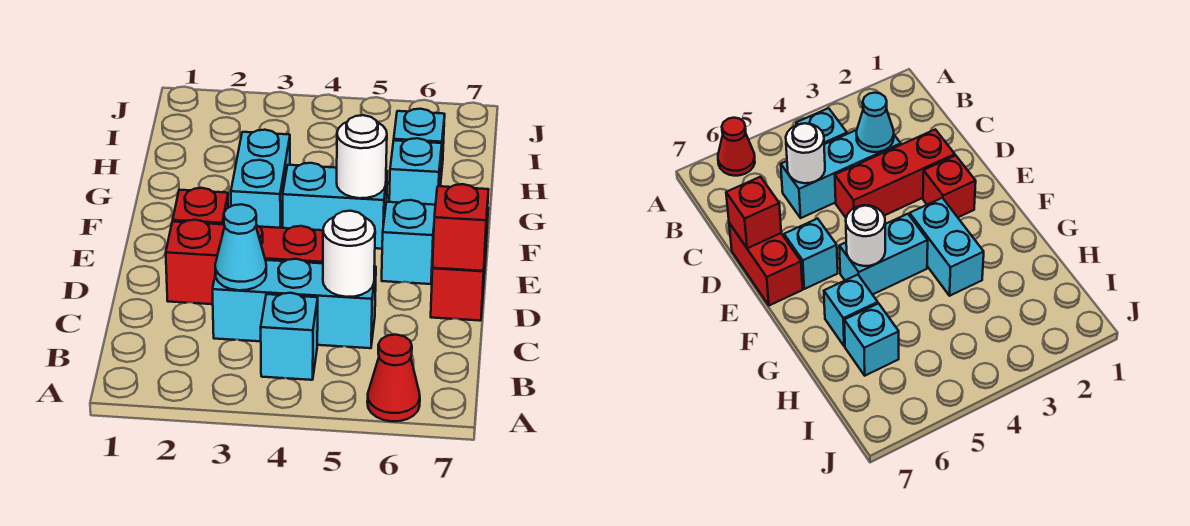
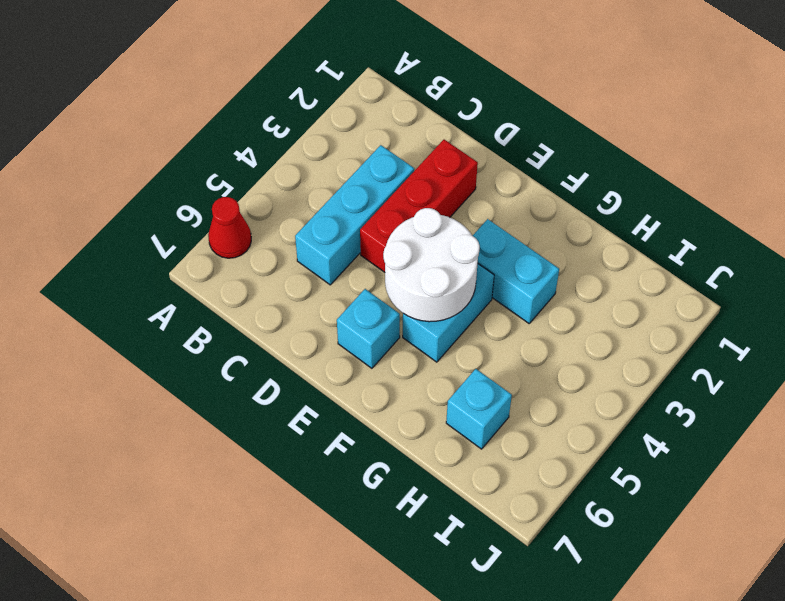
white 2x2 round brick [383,208,480,322] -> white 1x1 round brick [337,115,387,198]
none -> cyan 1x1 brick [261,293,318,380]
none -> red 1x2 brick [431,210,488,321]
none -> red 1x1 brick [173,188,228,224]

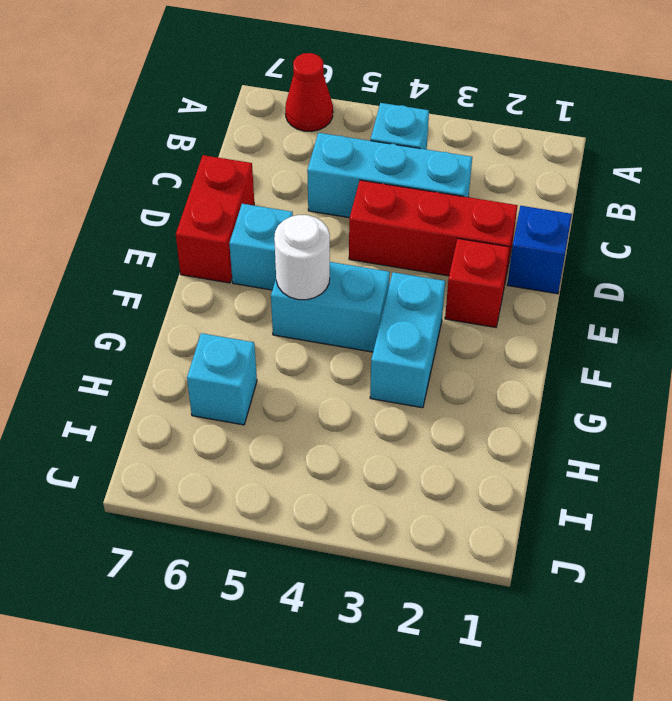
blue 1x1 brick [507,206,572,294] -> none
none -> cyan 1x1 brick [389,138,442,205]
none -> cyan 1x1 cone [215,204,266,290]
none -> white 1x1 round brick [323,211,375,297]

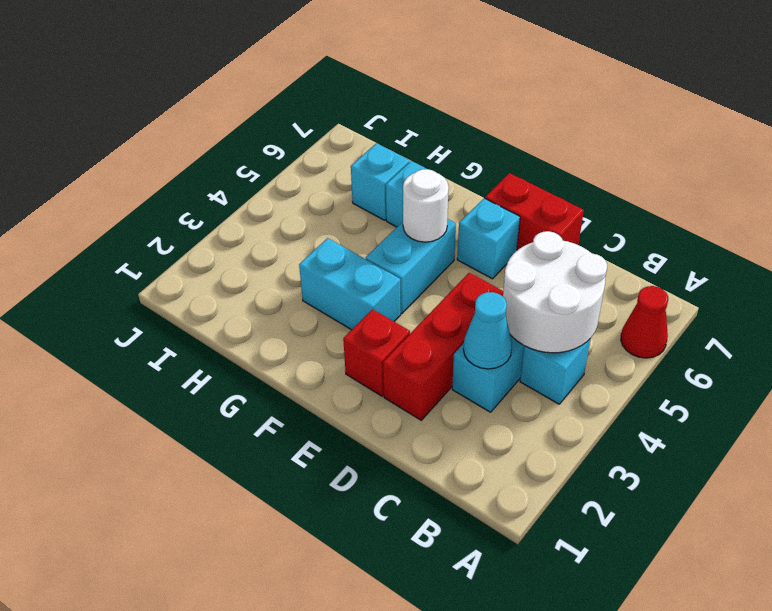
white 2x2 round brick [503,231,607,353] -> white 1x1 round brick [323,211,375,297]
none -> red 1x1 brick [432,184,489,271]

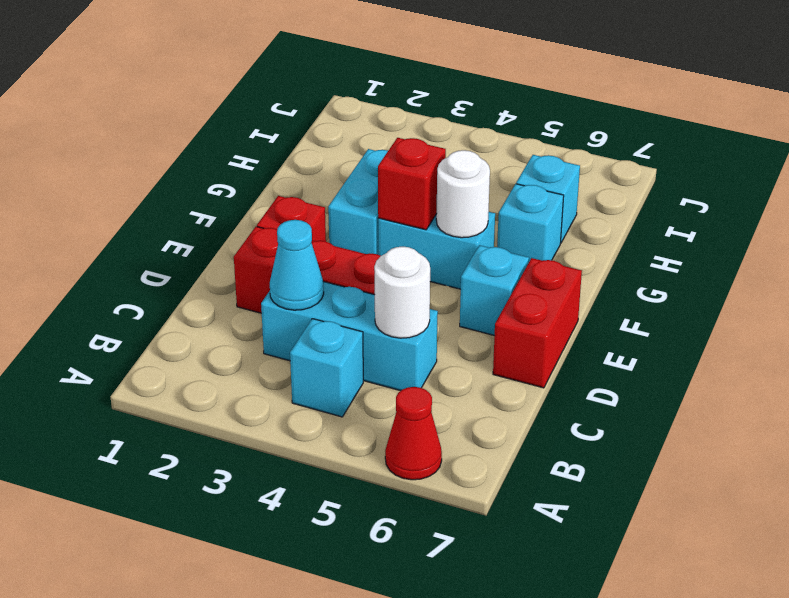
red 1x1 brick [378,138,446,230] -> red 1x1 brick moved to [432,184,489,271]

